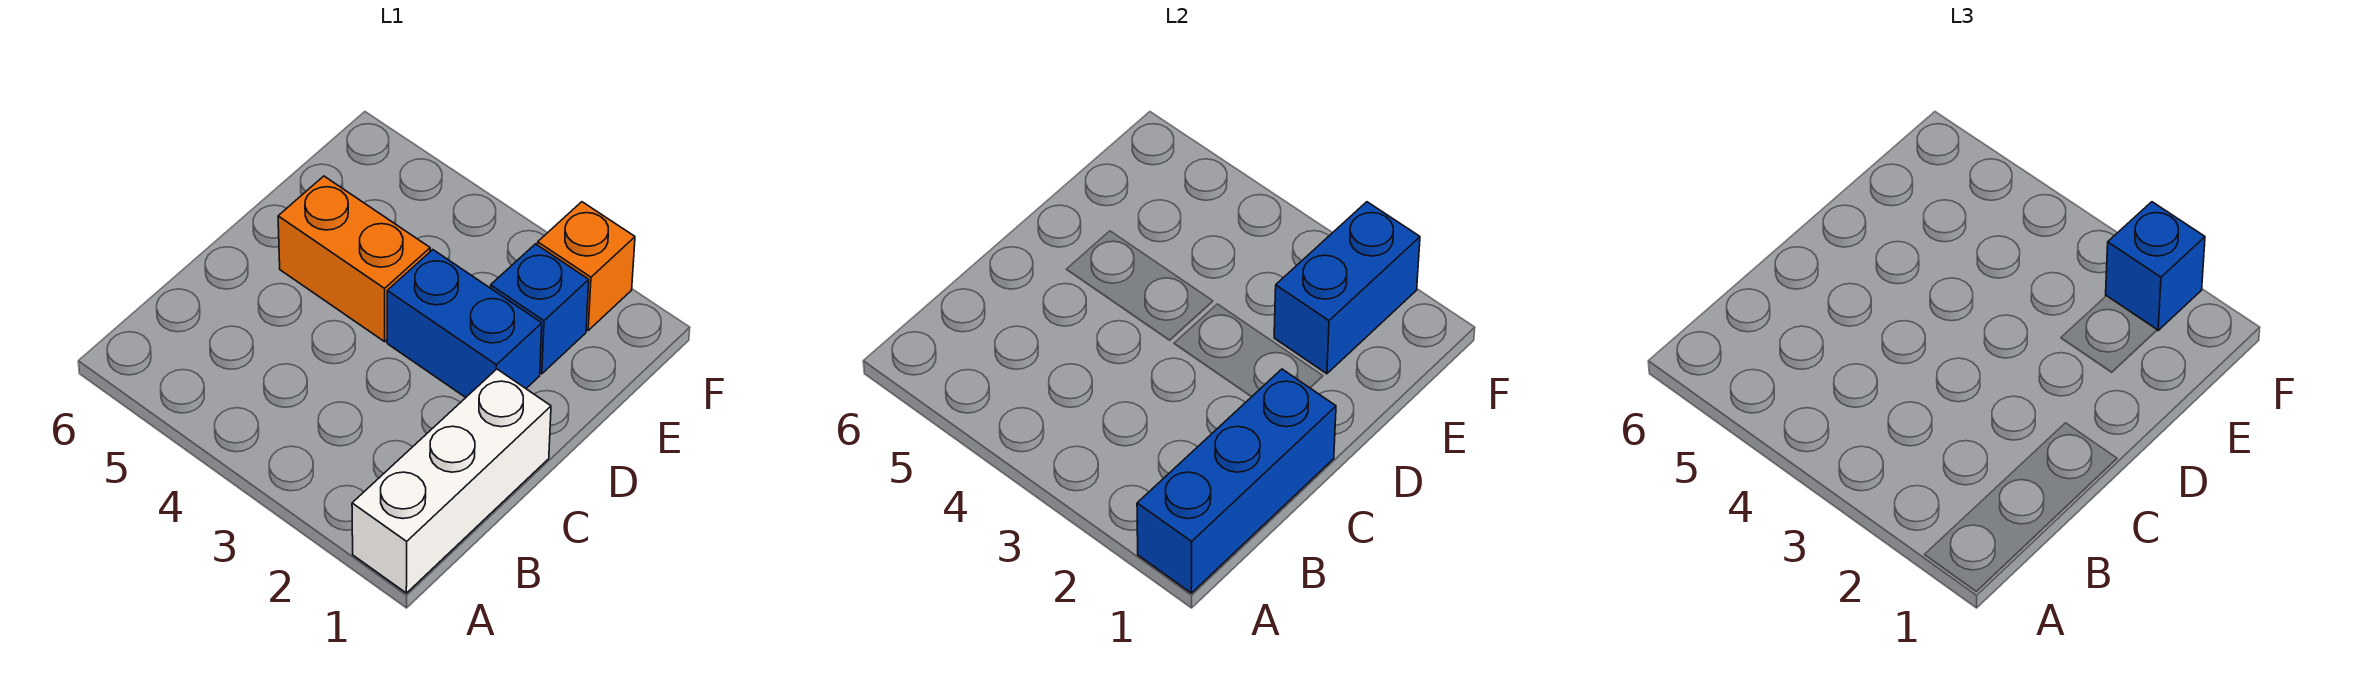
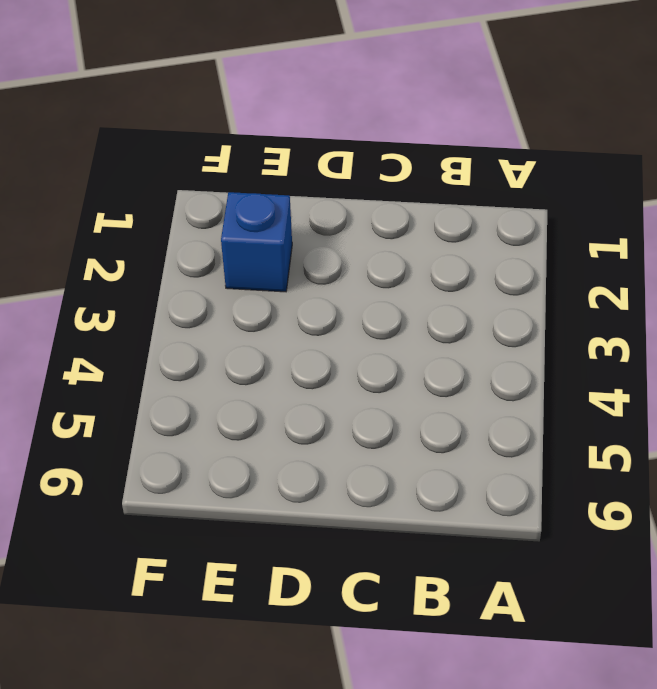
none -> white 1x3 brick [352,369,551,593]
none -> blue 1x2 brick [387,250,542,398]

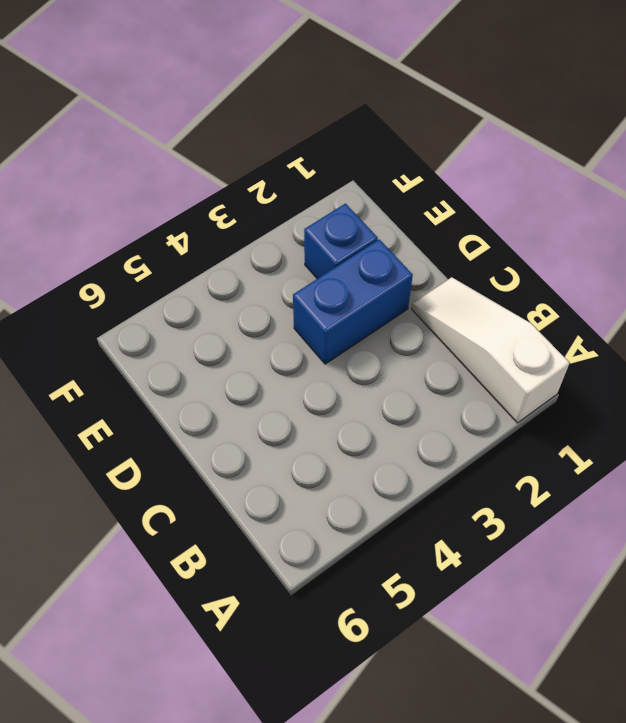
white 1x3 slope [412,277,569,423] -> white 1x3 brick [352,369,551,593]
none -> orange 1x2 brick [278,176,430,342]
none -> orange 1x1 brick [538,202,635,330]

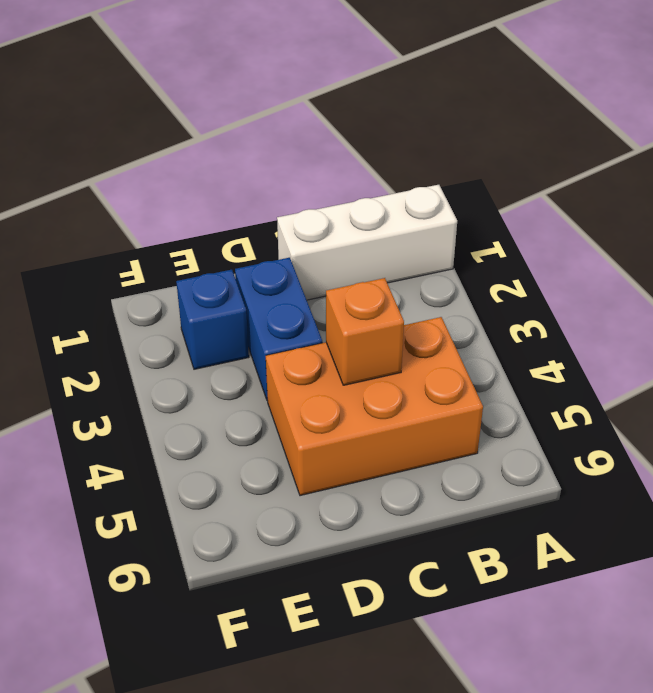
orange 2x3 brick [266,317,483,496] -> orange 1x2 brick [278,176,430,342]
orange 1x1 brick [326,278,404,385] -> orange 1x1 brick moved to [538,202,635,330]
none -> blue 1x3 brick [1137,369,1336,593]
none -> blue 1x2 brick [1274,202,1420,374]

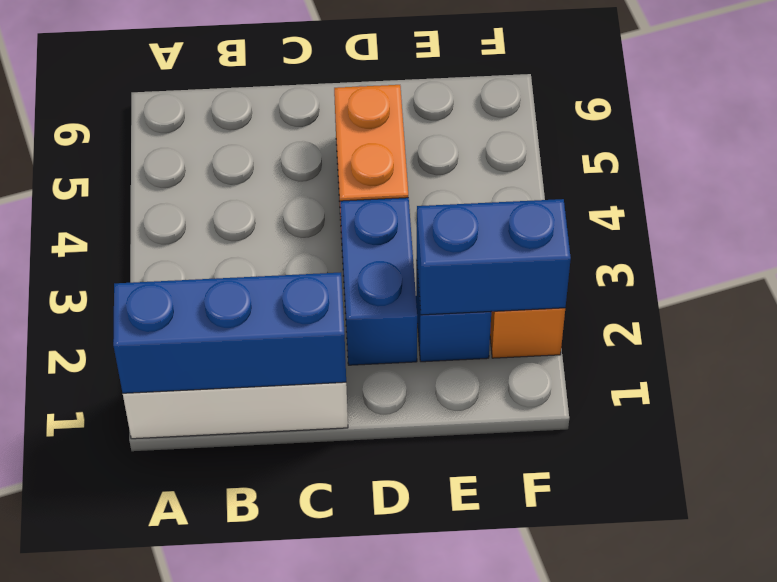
none -> blue 1x1 brick [2106,202,2205,330]

